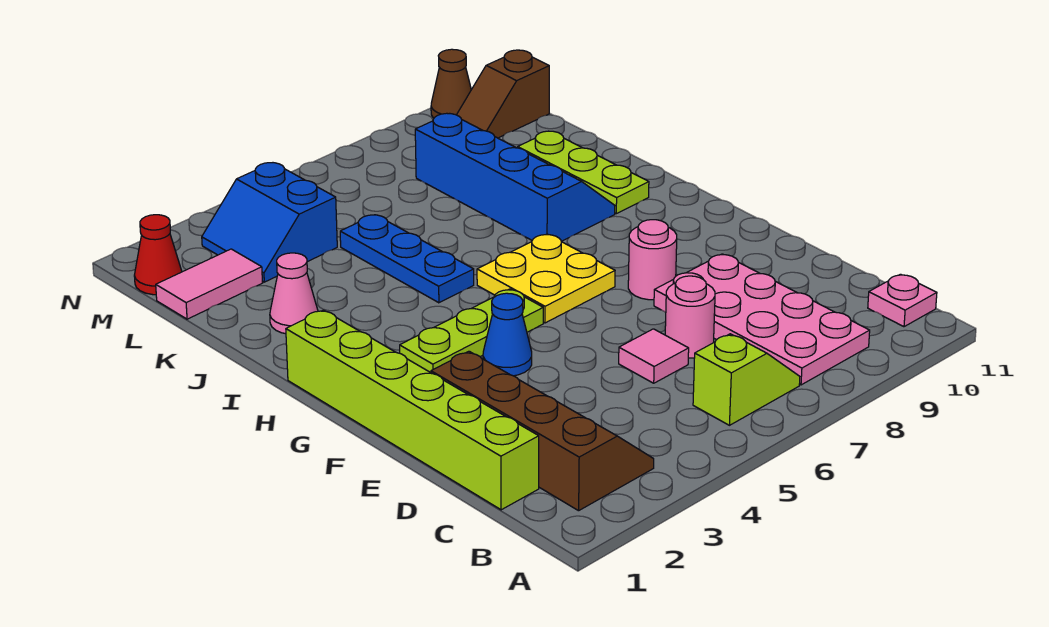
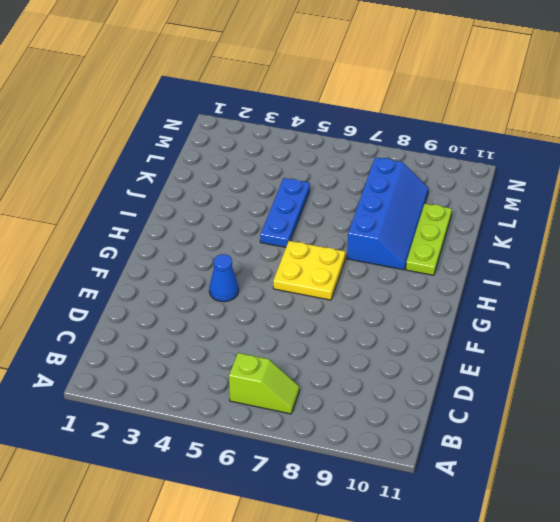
none -> brown 2x4 slope [431,351,654,511]
none -> pink 2x4 plate [654,254,870,385]
none -> pink 1x1 plate [868,274,937,327]

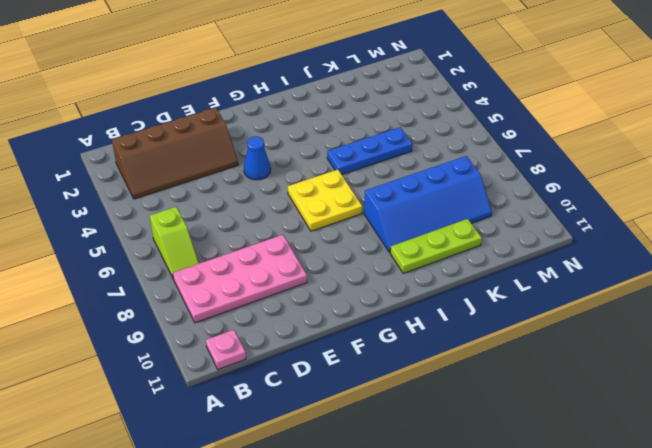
none -> lime 1x6 brick [286,310,539,510]
none -> pink 1x1 tile [619,329,689,383]
none -> pink 1x1 round brick [665,276,715,358]

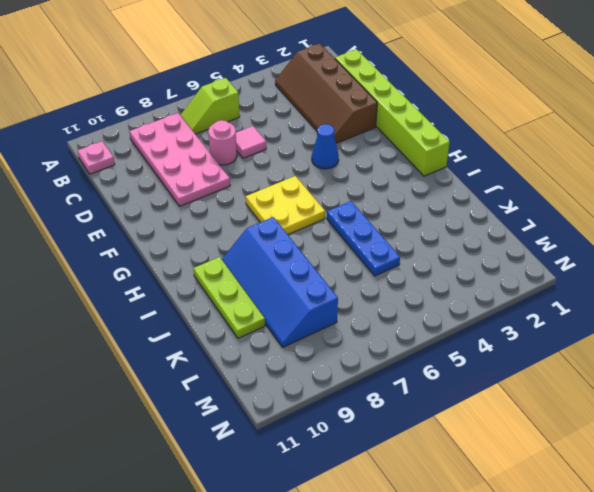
none -> pink 1x1 round brick [628,220,677,300]
none -> lime 1x3 plate [400,289,543,373]
none -> pink 1x1 cone [270,253,318,334]

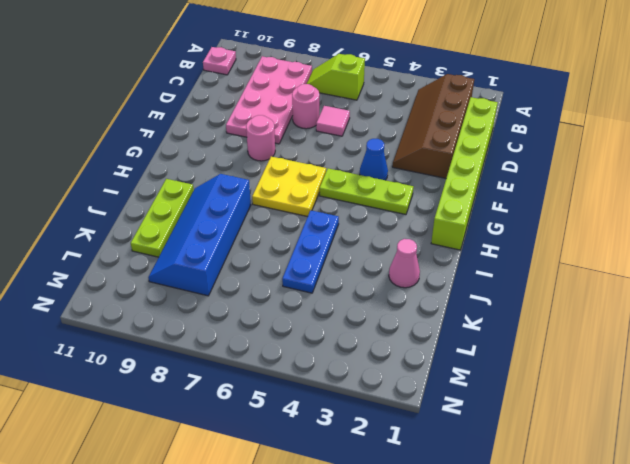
none -> pink 1x2 tile [156,249,263,319]
none -> blue 2x2 slope [202,163,337,282]
none -> red 1x1 cone [134,215,182,295]

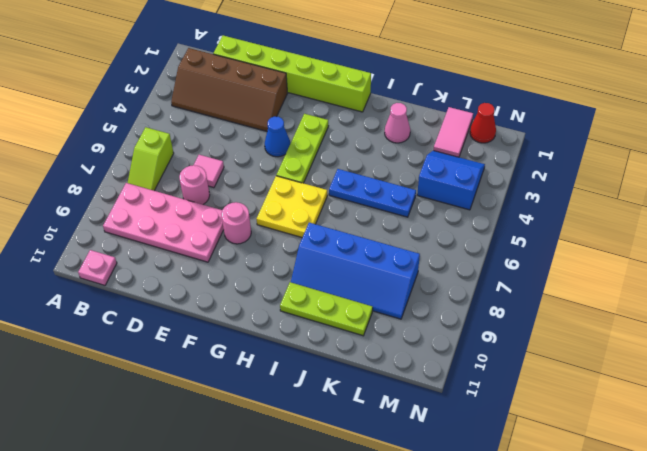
none -> brown 1x2 slope [457,50,549,138]
none -> brown 1x1 cone [431,49,471,118]

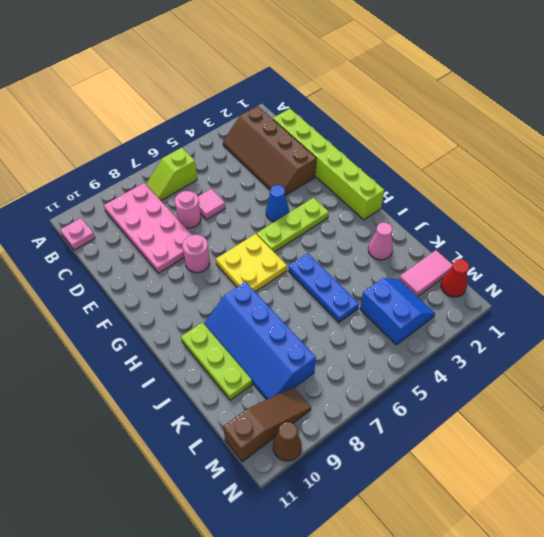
brown 1x3 slope [223,387,311,462] -> brown 1x2 slope [457,50,549,138]

